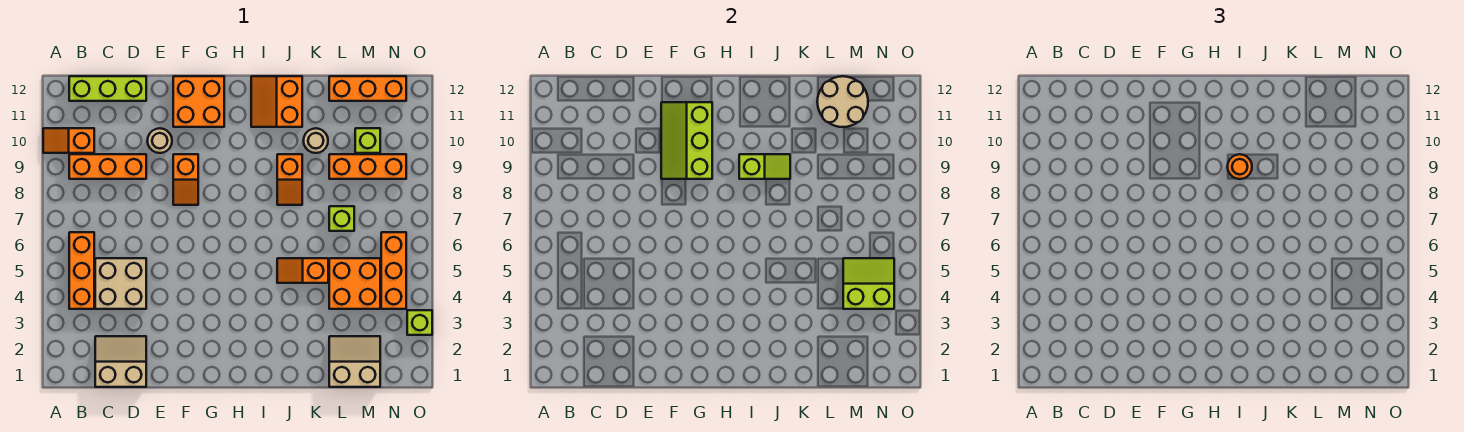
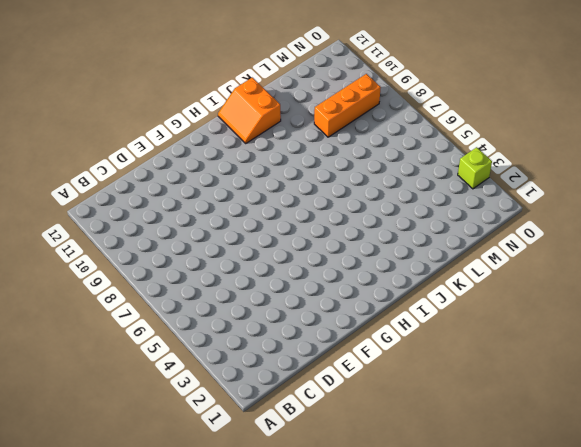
none -> orange 1x2 slope [43,128,94,153]
none -> orange 1x3 brick [69,232,94,309]
none -> orange 1x3 brick [69,154,146,179]

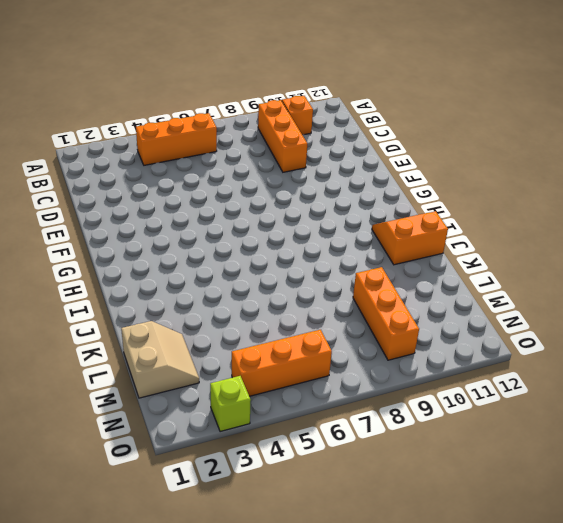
none -> lime 1x3 brick [69,76,146,101]
none -> tan 2x2 slope [95,336,146,387]
none -> tan 2x2 brick [95,258,146,309]

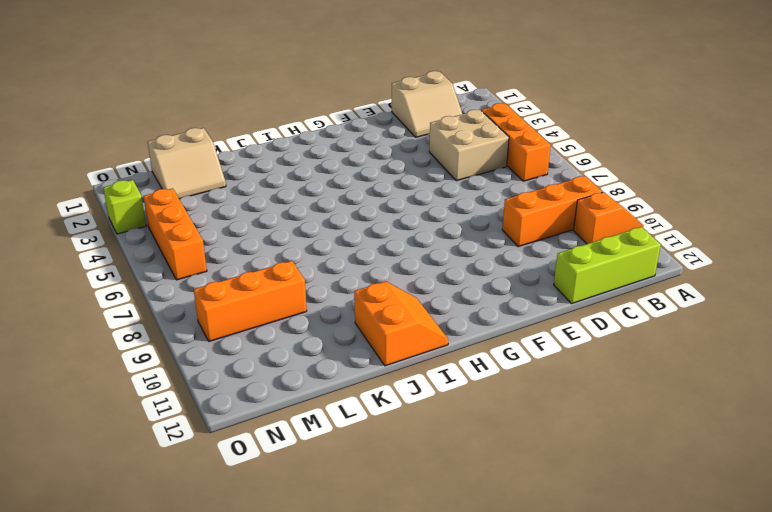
none -> tan 1x1 round brick [147,128,172,153]
none -> orange 1x2 slope [173,154,198,205]
none -> orange 2x2 brick [173,76,224,127]

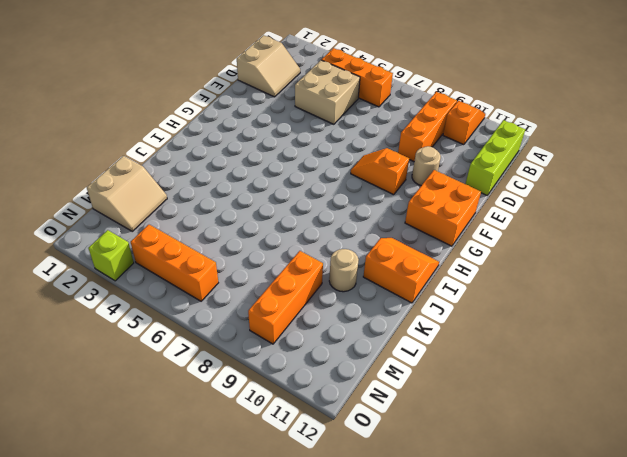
none -> orange 1x2 slope [277,258,328,283]
none -> orange 1x2 slope [277,154,302,205]
none -> orange 2x2 brick [329,258,380,309]

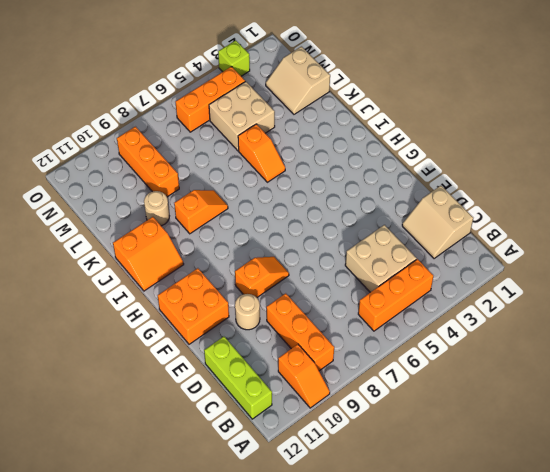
tan 2x2 brick [209,81,275,151] -> orange 2x2 brick [329,258,380,309]
none -> lime 1x1 brick [329,206,354,231]
none -> orange 1x3 brick [329,76,406,101]
none -> lime 1x1 brick [355,128,380,153]

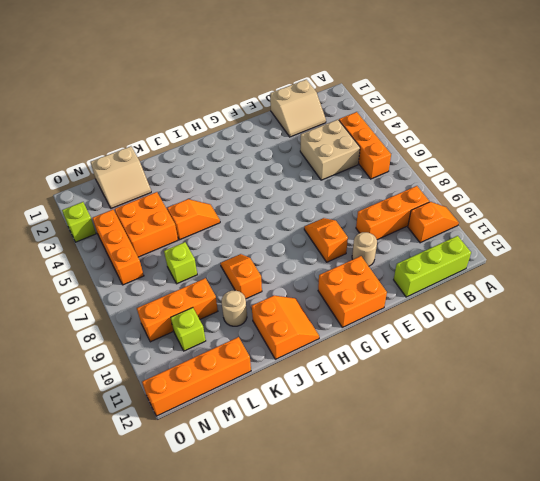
orange 1x4 brick [142,337,251,416] -> orange 1x3 brick [329,76,406,101]
none -> lime 2x3 slope [661,102,712,179]
none -> lime 1x2 slope [739,154,790,179]
none -> tan 2x2 round brick [817,76,868,127]

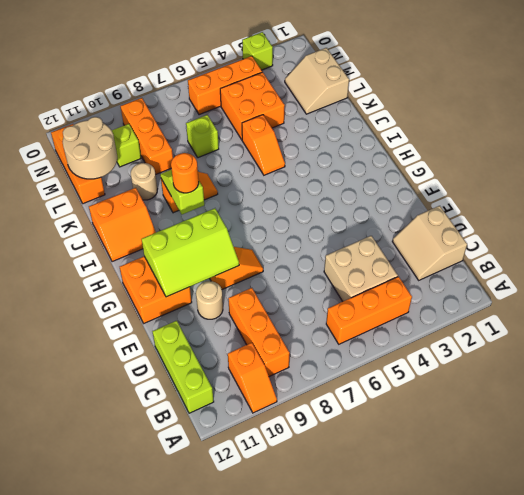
none -> lime 2x2 slope [843,258,894,309]

